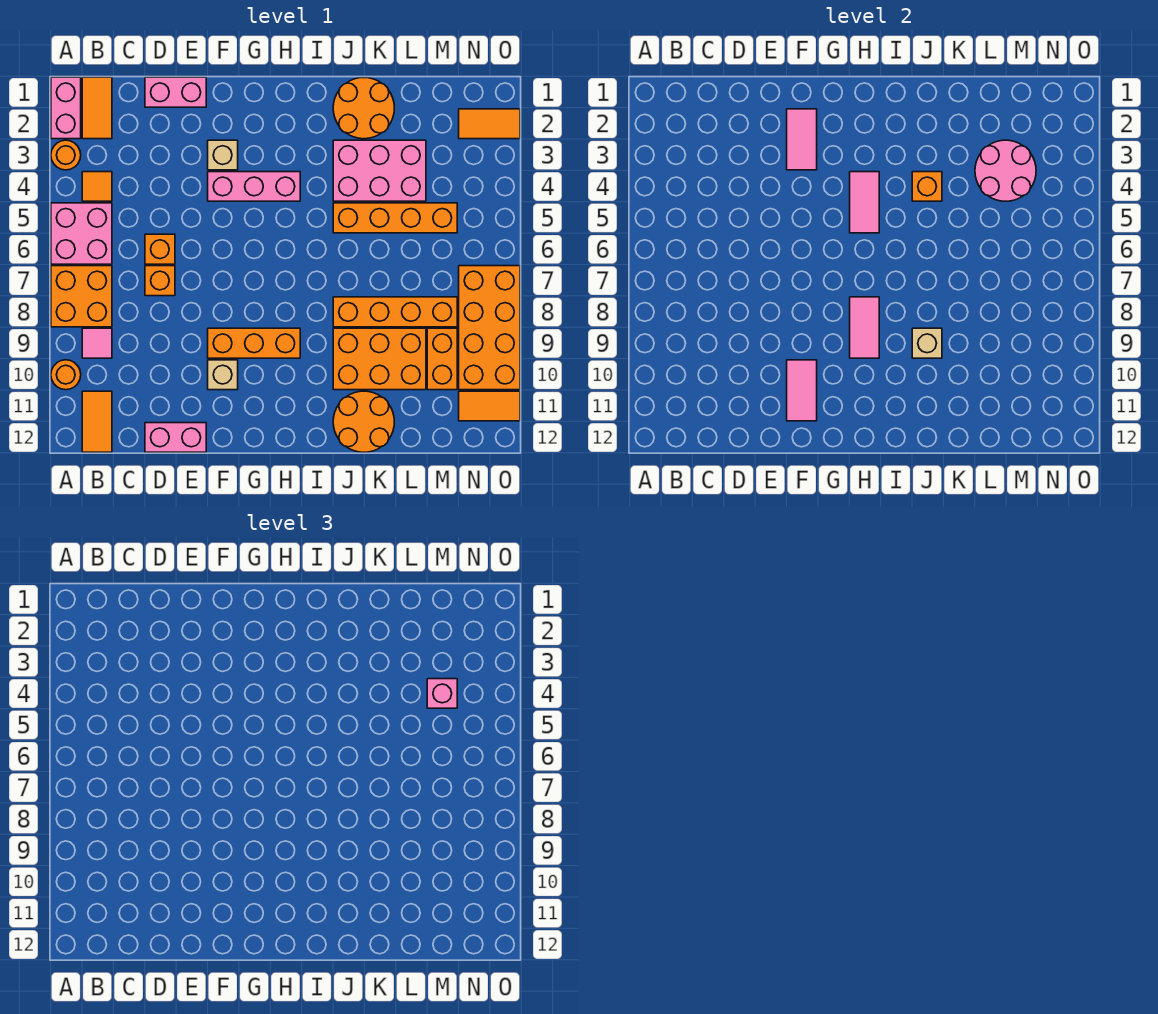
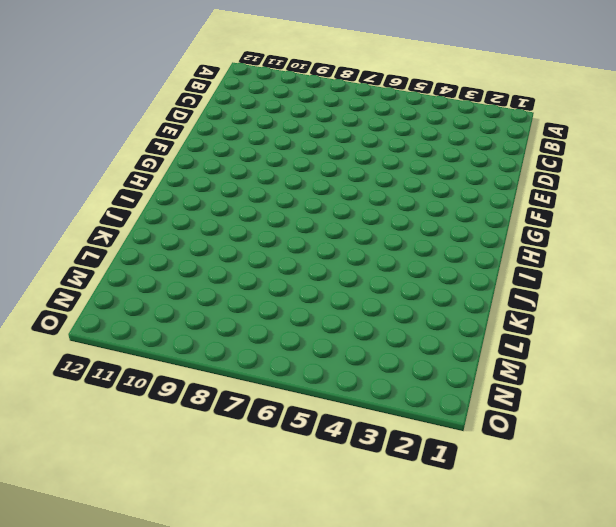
none -> pink 1x2 brick [51,77,81,139]
none -> orange 1x1 round brick [51,140,81,170]
none -> pink 2x2 brick [51,203,112,264]
none -> orange 2x2 brick [51,266,112,327]

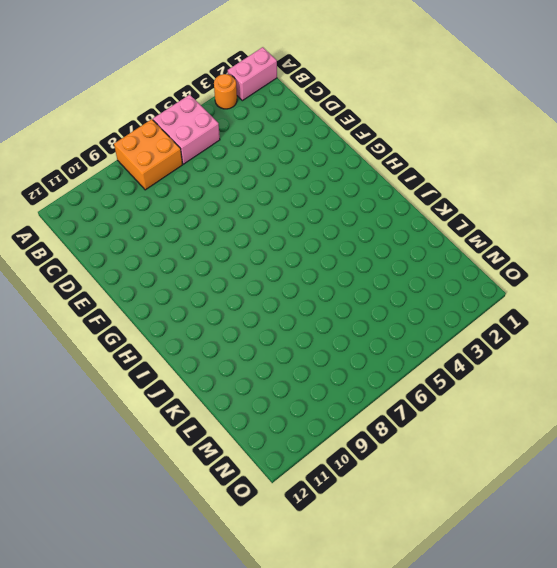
none -> orange 1x1 round brick [51,360,81,390]
none -> orange 1x2 tile [82,77,112,139]
none -> orange 1x1 tile [82,172,112,201]
none -> pink 1x1 tile [82,328,112,358]

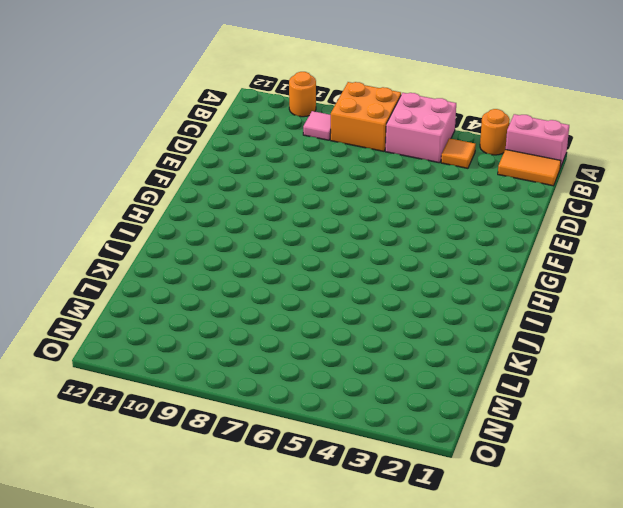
none -> orange 1x2 tile [82,391,112,452]
none -> pink 1x2 brick [145,77,206,107]
none -> orange 1x1 brick [145,234,175,264]
none -> orange 1x1 brick [145,266,175,296]

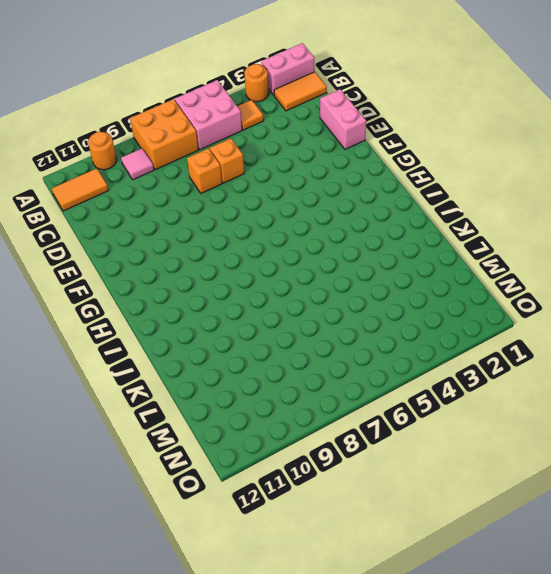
none -> pink 1x2 brick [145,423,206,452]
none -> tan 1x1 brick [208,140,238,170]
none -> pink 1x3 brick [208,172,300,201]
none -> orange 1x3 brick [208,328,300,358]

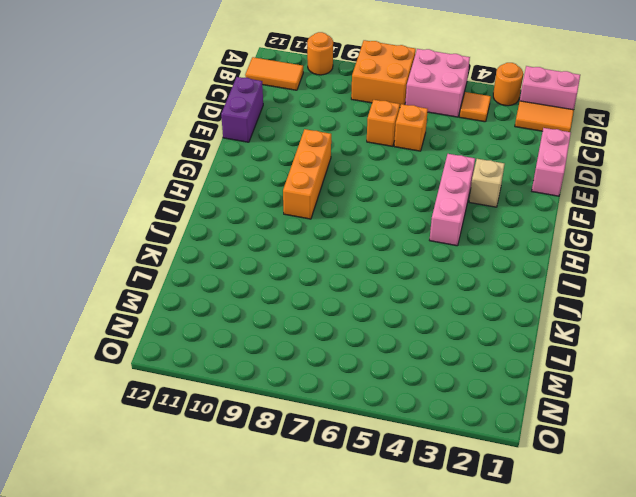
purple 1x2 brick [221,77,263,142] -> pink 1x2 brick [145,423,206,452]
none -> pink 1x1 tile [82,328,112,358]
none -> tan 1x1 brick [208,360,238,390]
none -> orange 2x2 round brick [333,78,394,139]
none -> pink 2x3 brick [333,140,426,201]

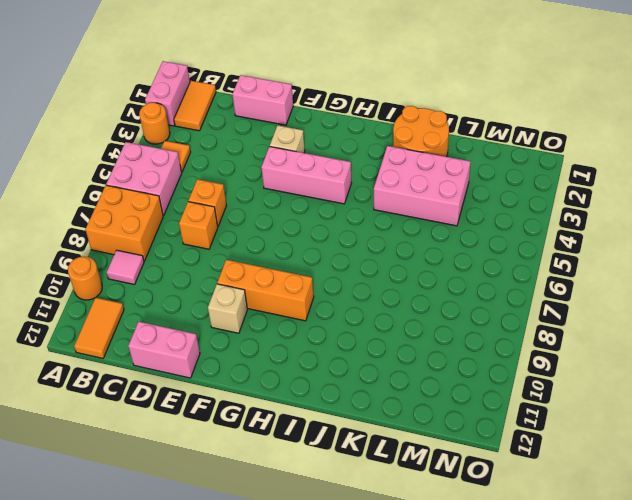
none -> orange 1x4 brick [333,203,457,233]
none -> orange 1x4 brick [333,297,457,327]
none -> orange 2x3 brick [333,328,426,390]
none -> orange 2x2 round brick [333,391,394,452]

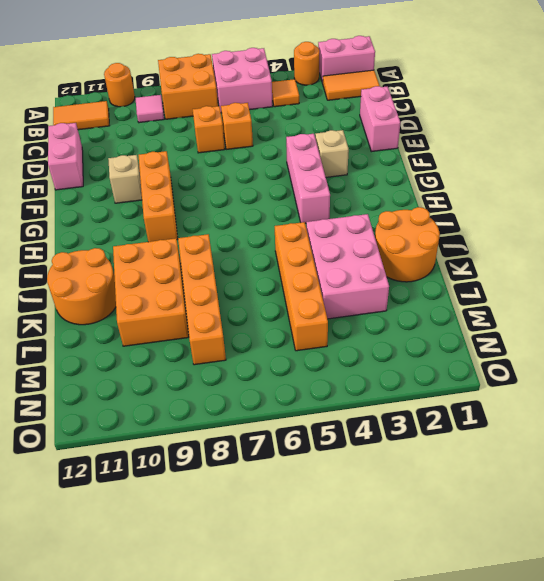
none -> orange 1x2 brick [427,328,457,390]
none -> orange 1x2 tile [459,109,520,139]
none -> orange 2x4 brick [459,266,520,390]
none -> orange 1x2 tile [459,391,520,421]

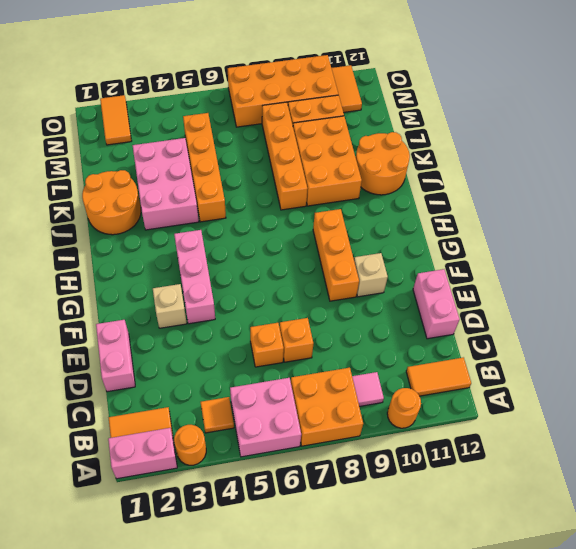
none -> pink 1x2 tile [787,109,817,170]
none -> pink 1x2 tile [787,360,817,421]
none -> pink 1x2 tile [850,172,879,233]
none -> pink 1x2 tile [850,297,879,358]

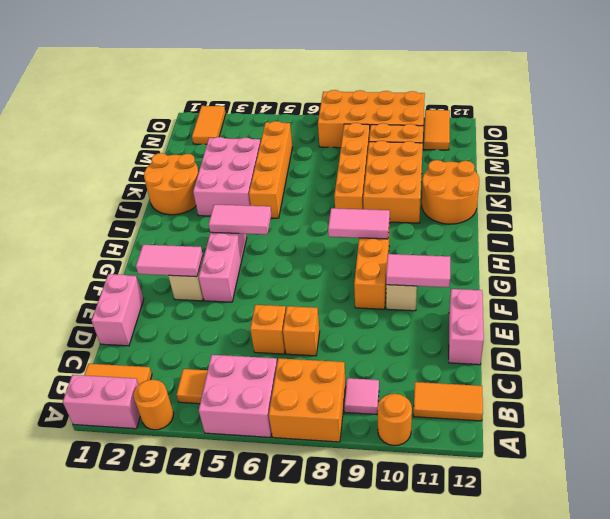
none -> orange 1x1 brick [912,172,942,201]
none -> tan 1x1 brick [912,328,942,358]
none -> pink 2x2 round brick [975,140,1036,201]
none -> pink 1x1 brick [427,679,457,708]

